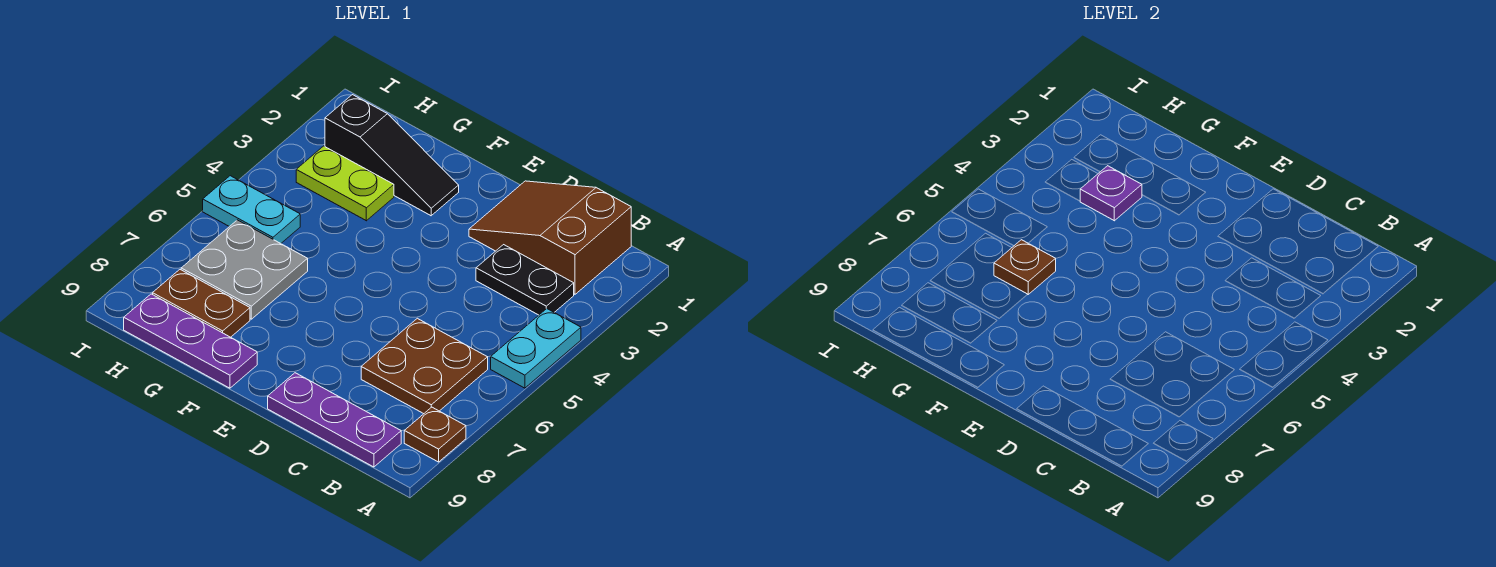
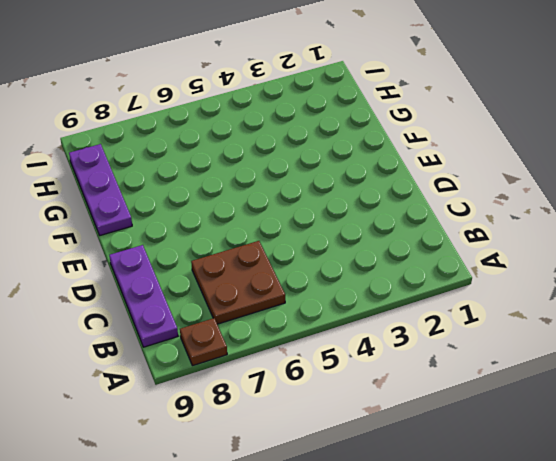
none -> cyan 1x2 plate [491,309,581,388]
none -> brown 2x3 slope [469,181,631,294]
none -> black 1x2 plate [476,245,574,315]

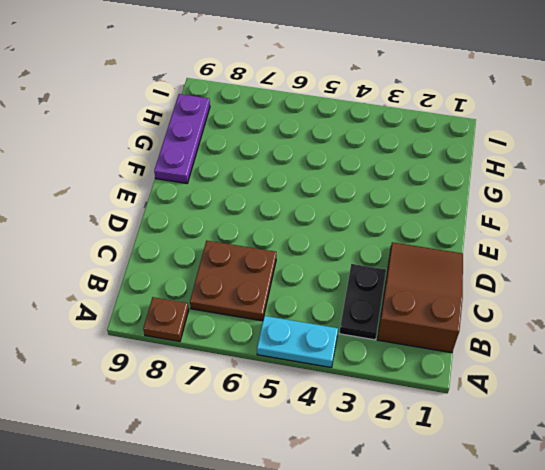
none -> purple 1x3 plate [268,373,401,467]
none -> black 1x3 slope [325,95,459,216]
none -> lime 1x2 plate [296,146,394,221]

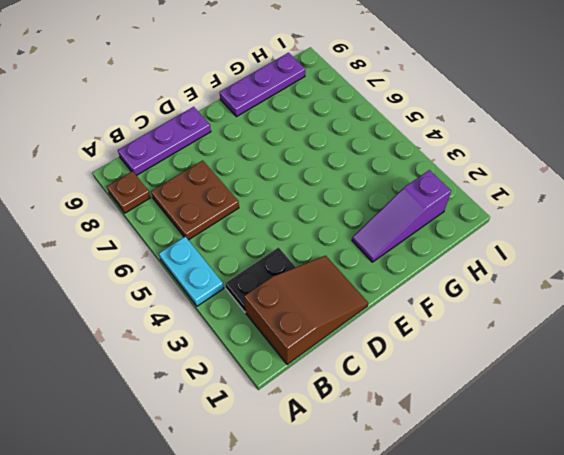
purple 1x3 slope [352,170,451,262] -> black 1x3 slope [325,95,459,216]
none -> lime 1x2 plate [296,146,394,221]
none -> grey 2x2 plate [181,220,308,319]
none -> brown 1x2 plate [153,270,250,337]

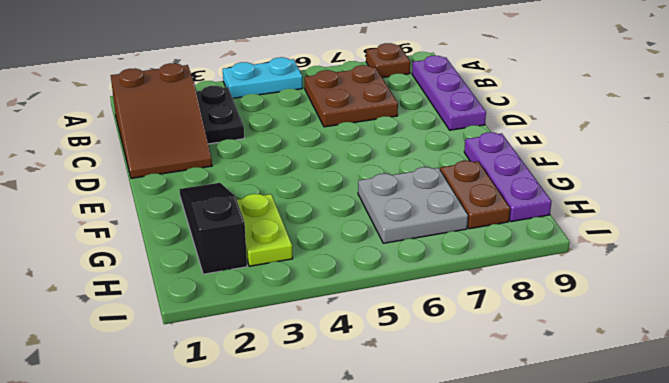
none -> cyan 1x2 plate [203,176,300,243]
none -> purple 1x1 plate [1080,166,1142,221]
none -> brown 1x1 plate [994,240,1056,294]

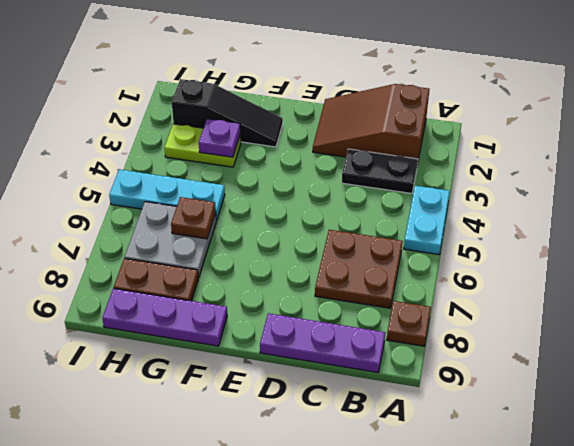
cyan 1x3 plate [109,169,225,220] -> cyan 1x2 plate [203,176,300,243]

